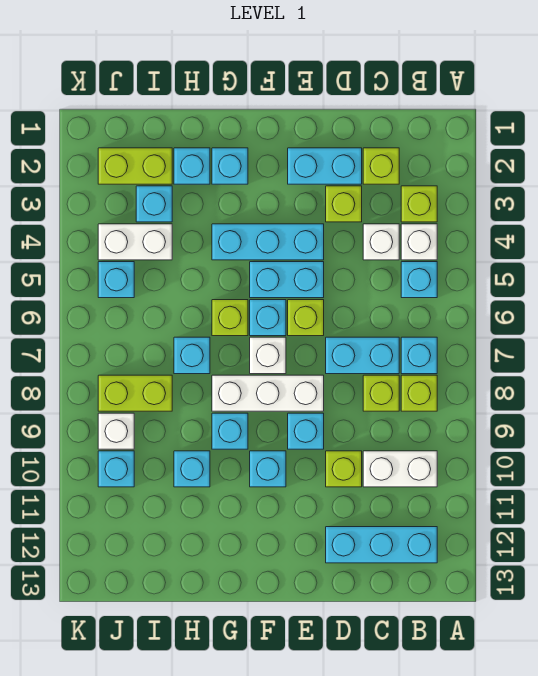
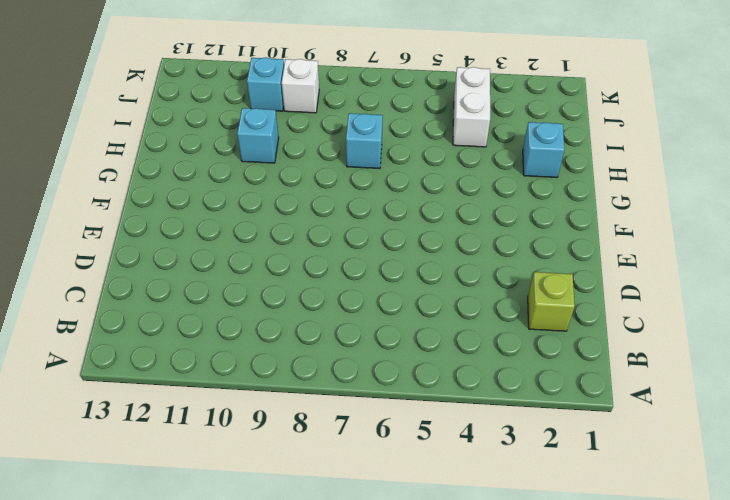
none -> lime 1x1 brick [401,186,437,222]
none -> white 1x1 brick [401,224,437,260]
none -> cyan 1x1 brick [401,262,437,298]
none -> cyan 1x1 brick [401,337,437,374]

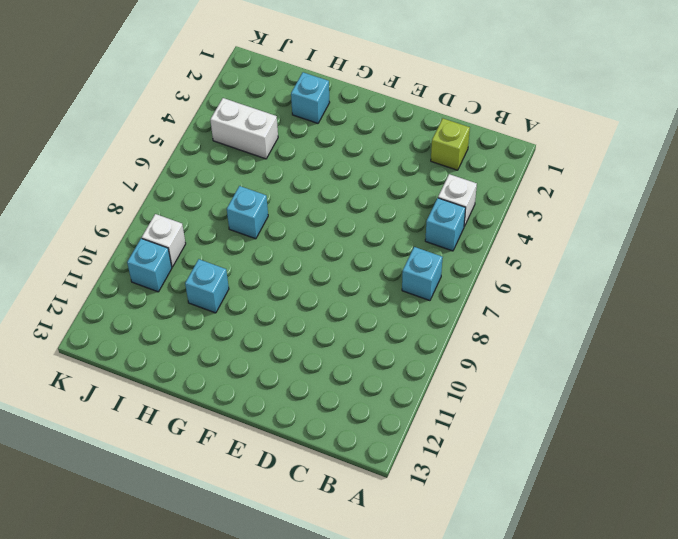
none -> lime 1x1 brick [401,186,437,222]
none -> lime 1x1 brick [401,375,437,411]
none -> white 1x2 brick [363,451,437,487]
none -> cyan 1x3 brick [326,527,437,563]

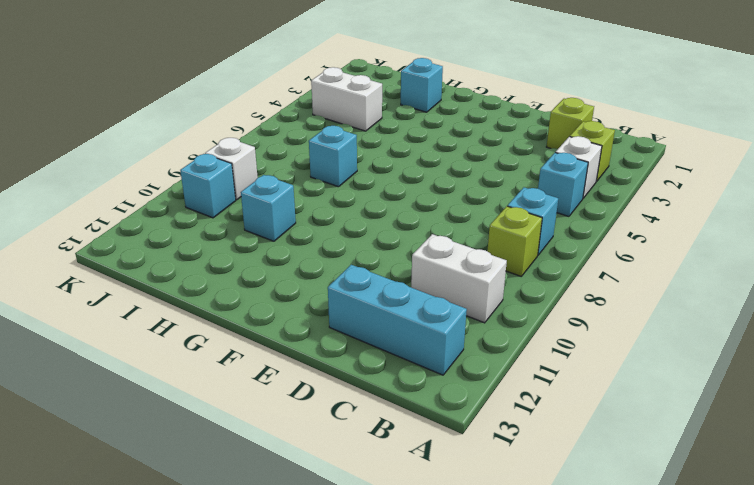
none -> white 1x1 brick [363,224,399,260]
none -> cyan 1x2 brick [326,337,399,374]
none -> lime 1x1 brick [363,375,399,411]
none -> cyan 1x2 brick [288,148,362,184]

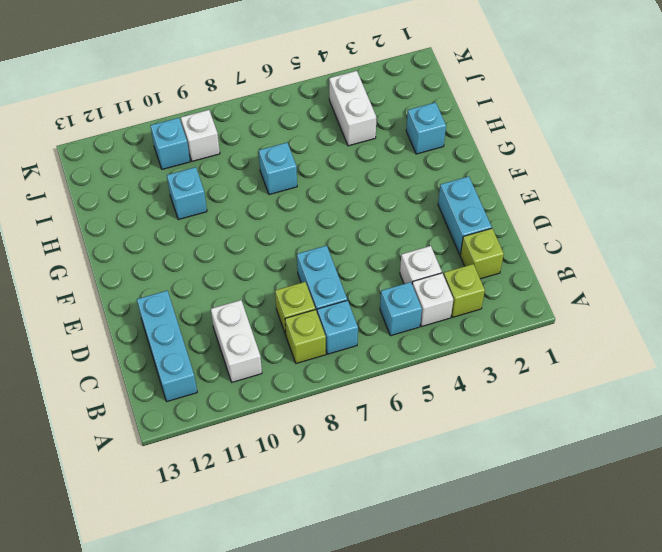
none -> lime 1x1 brick [326,186,362,222]
none -> lime 1x1 brick [326,451,362,487]
none -> cyan 1x3 brick [212,224,324,260]
none -> cyan 1x2 brick [250,262,324,298]

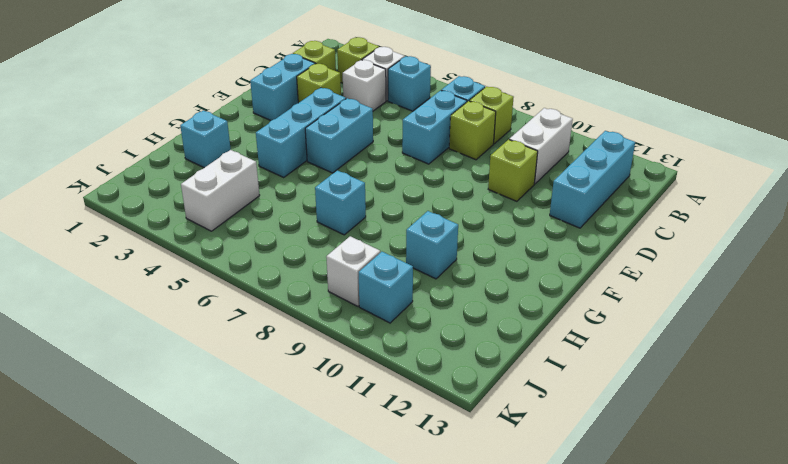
none -> lime 1x1 brick [288,300,324,336]
none -> white 1x3 brick [212,375,324,411]
none -> cyan 1x1 brick [288,413,324,449]
none -> cyan 1x1 brick [250,300,286,336]

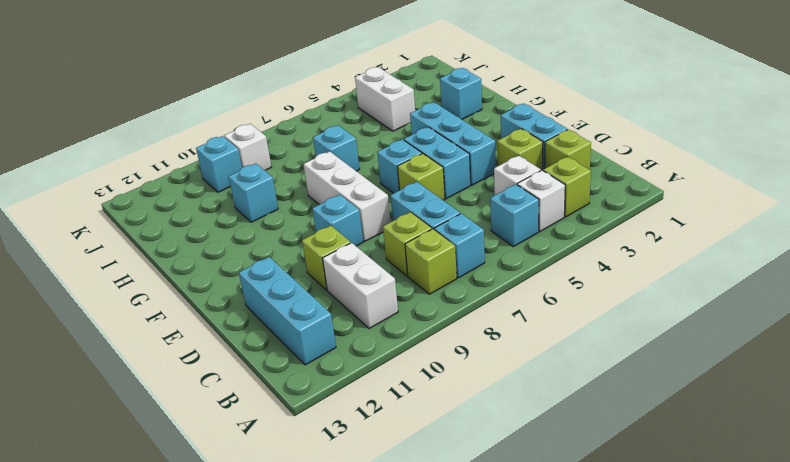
none -> white 1x1 brick [250,337,286,374]
none -> cyan 1x1 brick [250,451,286,487]
none -> cyan 1x1 brick [212,148,248,184]
none -> lime 1x1 brick [212,300,248,336]

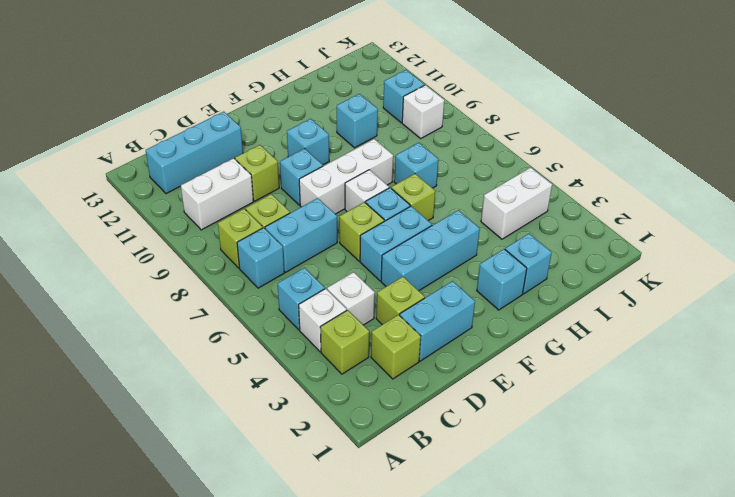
none -> cyan 1x1 brick [212,413,248,449]
none -> lime 1x2 brick [98,148,172,184]
none -> cyan 1x1 brick [136,186,172,222]
none -> lime 1x2 brick [98,375,172,411]

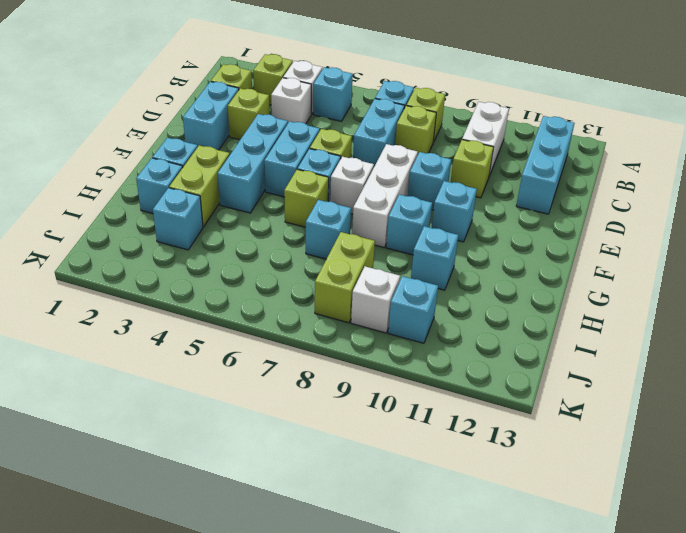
lime 1x2 brick [169,145,230,227] -> lime 1x2 brick moved to [98,148,172,184]
none -> white 1x2 brick [98,224,172,260]
none -> cyan 1x1 brick [98,262,134,298]

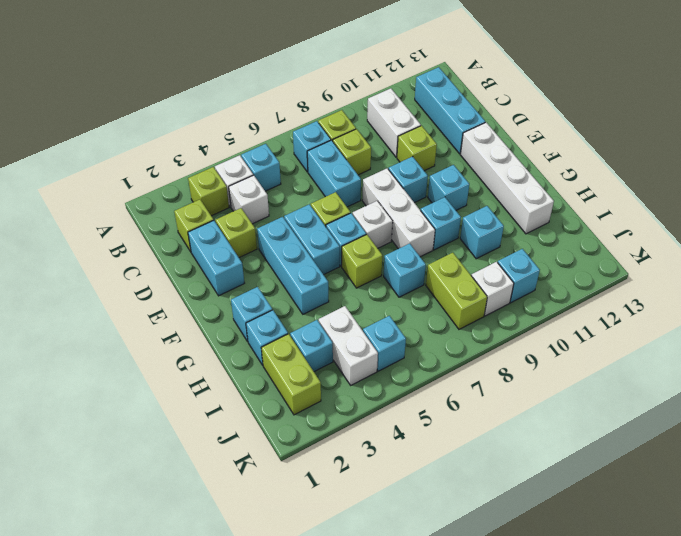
white 1x4 brick [461,122,554,234] -> none

